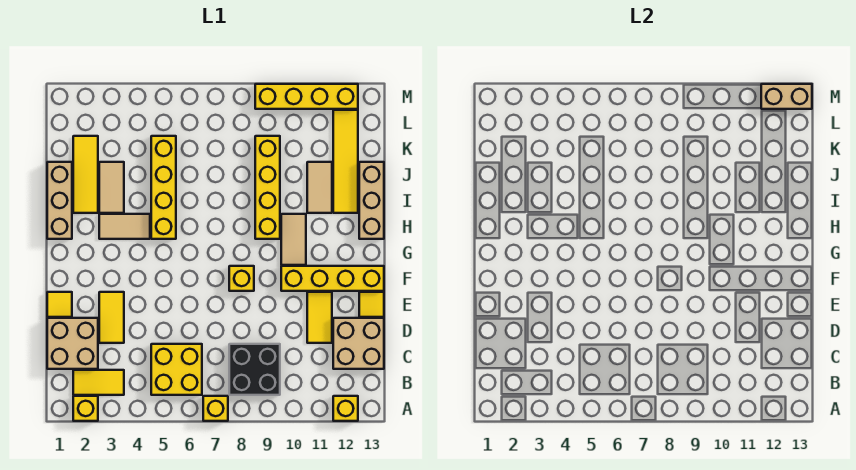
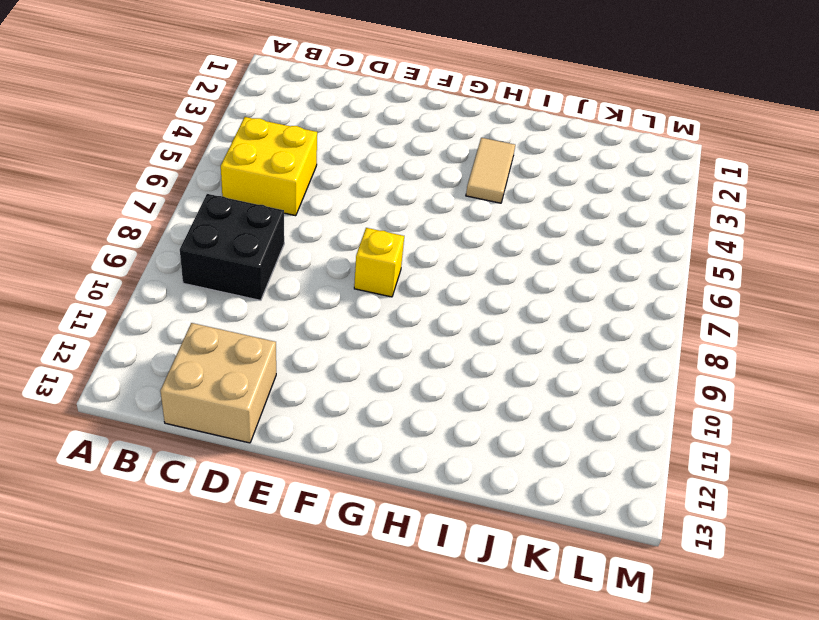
none -> yellow 1x1 brick [73,396,98,421]
none -> yellow 1x1 brick [203,396,228,421]
none -> yellow 1x1 brick [333,396,358,421]

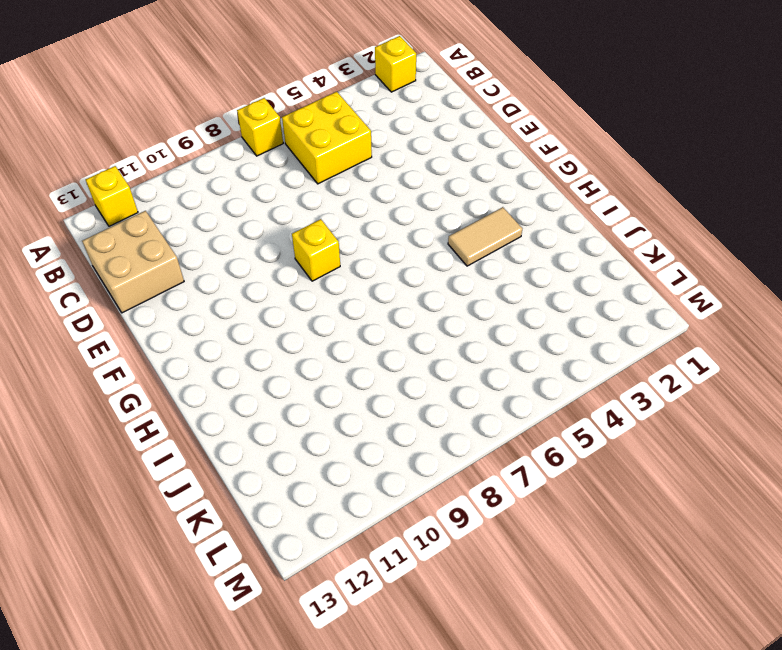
none -> yellow 1x2 tile [73,370,124,395]
none -> black 2x2 brick [229,344,280,395]
none -> tan 2x2 brick [47,318,98,369]

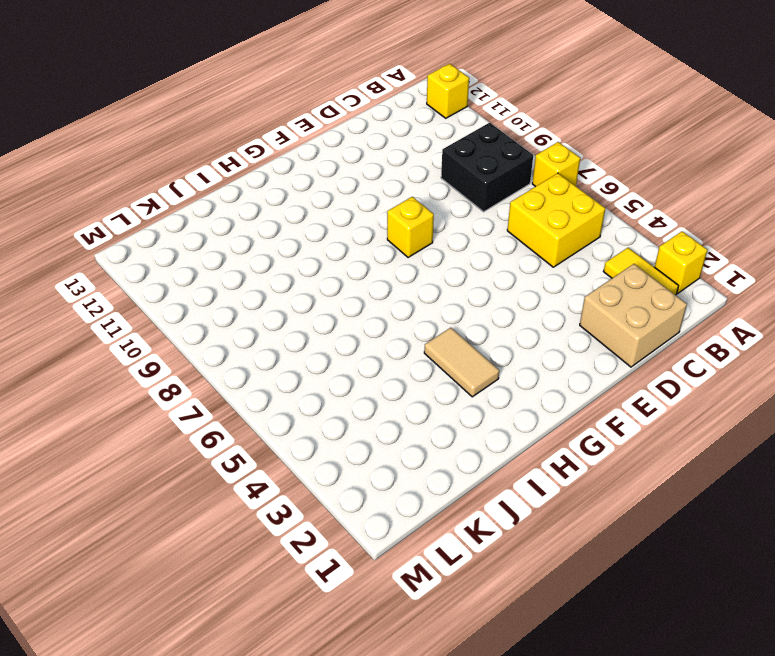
none -> tan 2x2 brick [333,318,384,369]
none -> yellow 1x2 tile [99,292,124,343]
none -> yellow 1x2 tile [307,292,332,343]

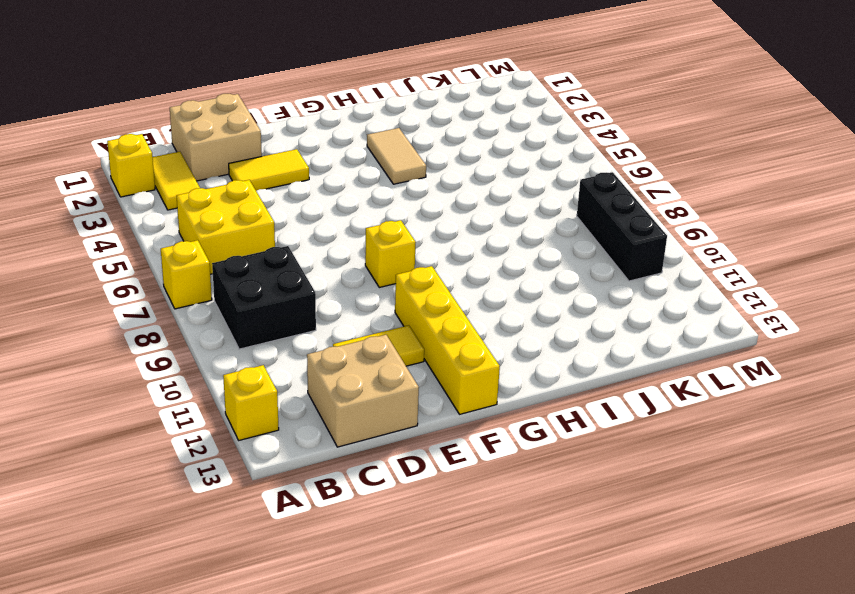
black 1x3 brick [577,172,667,281] -> none
none -> yellow 1x1 tile [47,292,72,317]
none -> yellow 1x1 tile [359,292,384,317]
none -> tan 1x2 tile [281,214,306,265]

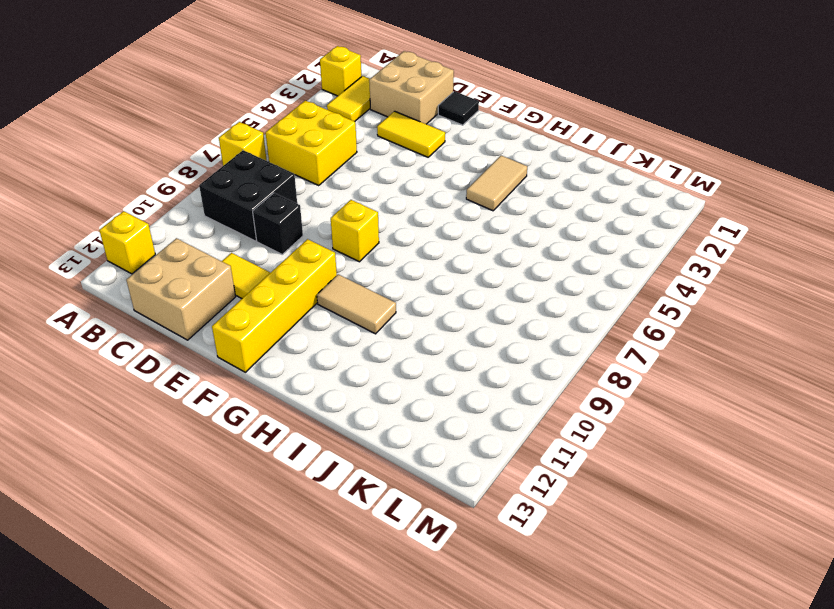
black 1x1 brick [253,193,303,254] -> none
black 1x1 tile [438,91,479,125] -> yellow 1x1 tile [47,292,72,317]
none -> yellow 1x1 tile [359,292,384,317]
none -> tan 1x3 brick [47,162,72,239]
none -> yellow 1x4 brick [151,136,176,239]

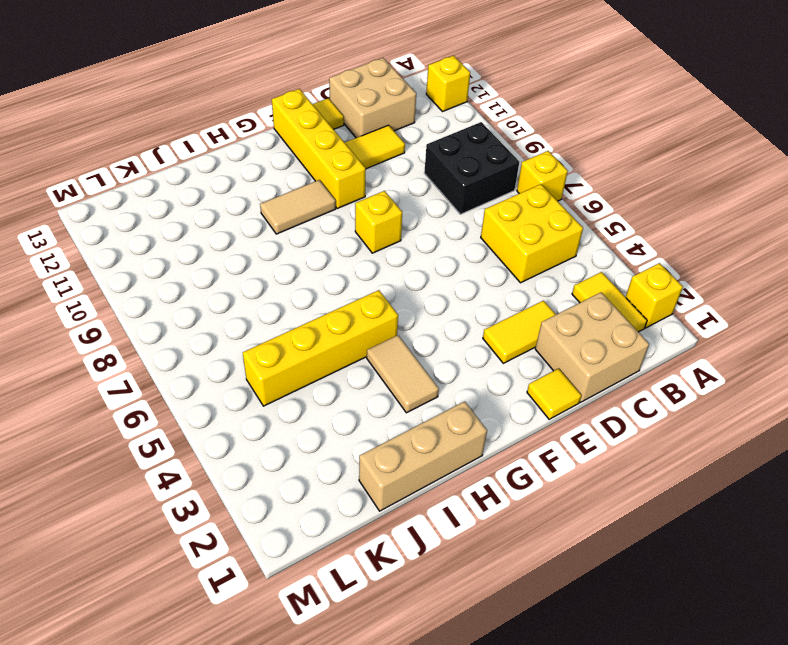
none -> yellow 1x4 brick [255,136,280,239]
none -> tan 1x3 brick [359,162,384,239]
none -> yellow 1x3 tile [73,136,98,213]

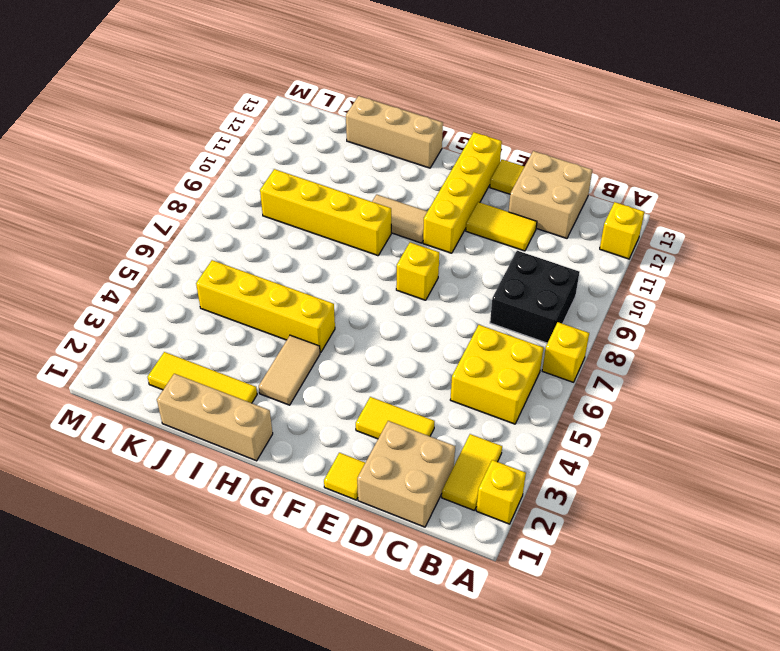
none -> tan 1x2 tile [99,162,124,213]
none -> tan 1x2 tile [307,162,332,213]
none -> yellow 1x4 tile [333,110,358,213]

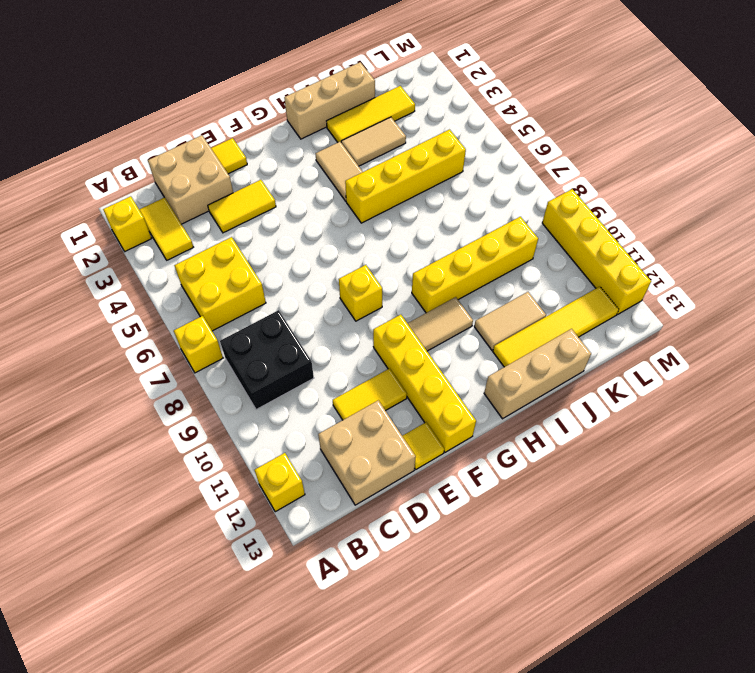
none -> tan 1x2 brick [761,84,812,109]

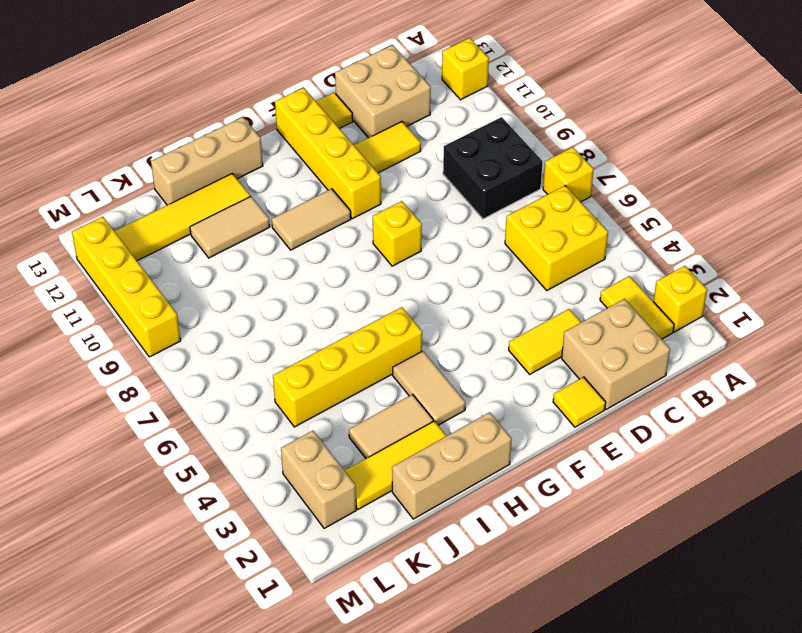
tan 1x2 brick [281,431,356,528] -> tan 1x2 brick moved to [761,84,812,109]
none -> yellow 1x4 brick [255,136,280,239]

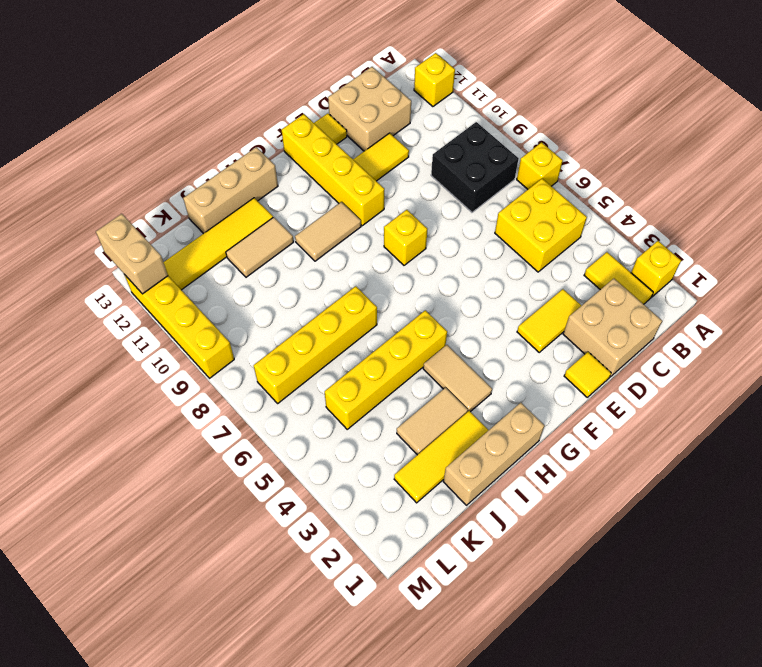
yellow 1x4 brick [254,286,377,403] -> yellow 1x4 brick moved to [255,136,280,239]

